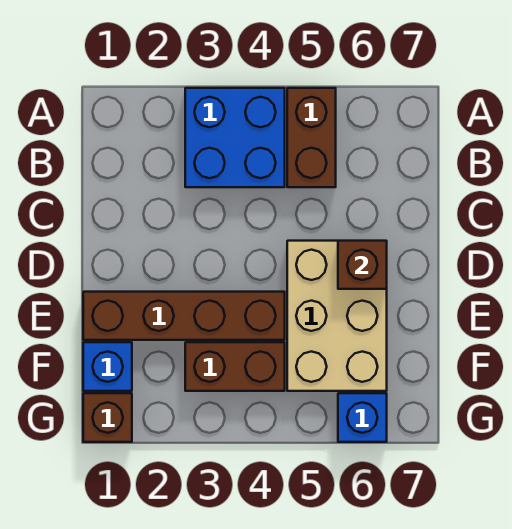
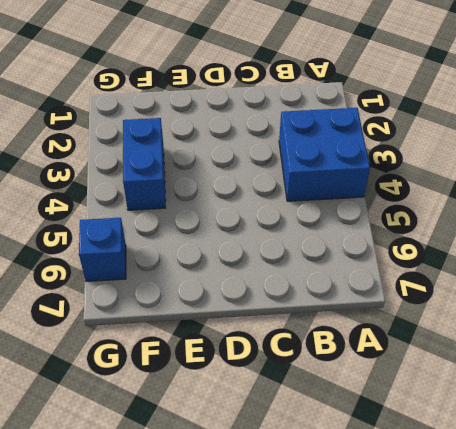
blue 1x2 brick [123,118,166,210] -> brown 1x2 brick [185,342,285,391]
none -> brown 1x2 brick [287,88,336,187]
none -> tan 2x3 brick [287,241,387,391]

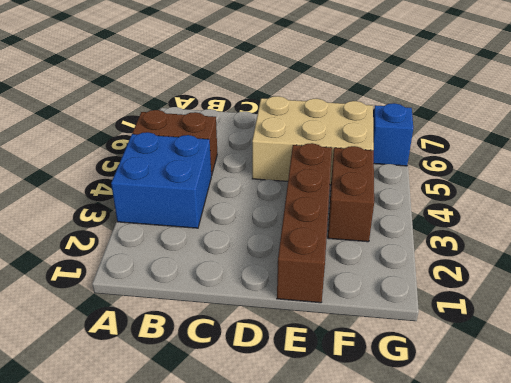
none -> blue 1x1 brick [83,342,132,391]
none -> brown 1x1 brick [83,393,132,442]

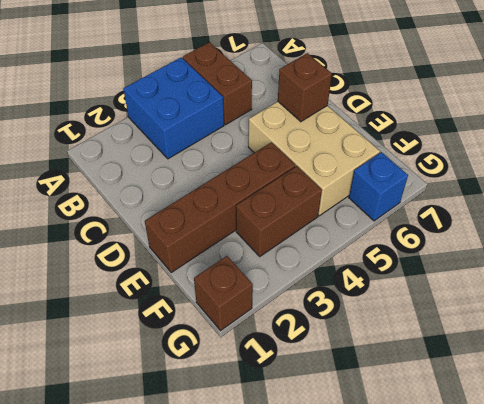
none -> blue 1x1 brick [83,342,132,391]

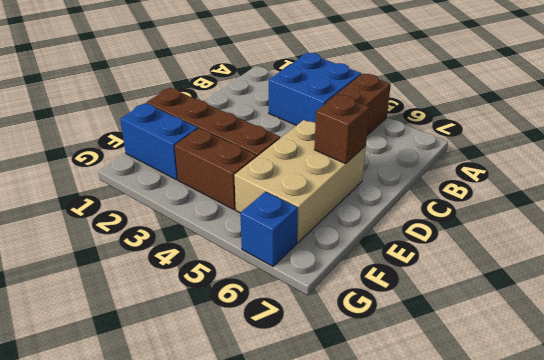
blue 1x2 brick [120,103,198,180] -> blue 1x1 brick [83,342,132,391]
none -> brown 1x1 brick [83,393,132,442]

